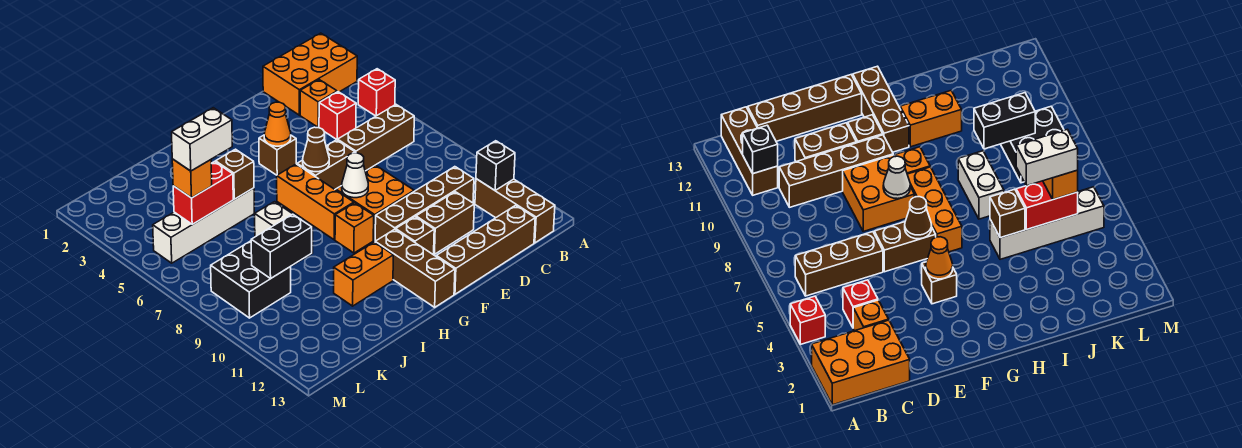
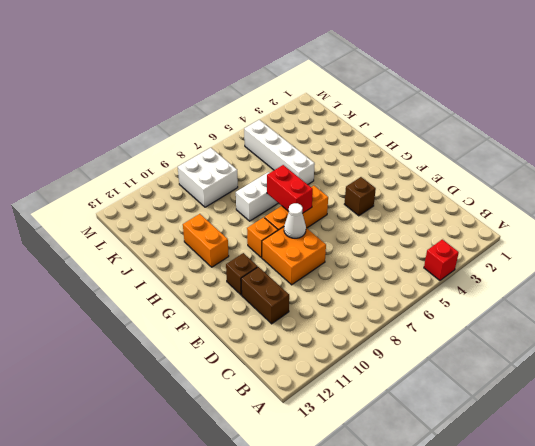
red 1x2 brick [267,165,313,213] -> red 1x2 brick moved to [173,162,233,224]
white 2x2 brick [178,148,238,207] -> black 2x2 brick [211,241,291,318]
none -> orange 2x3 brick [263,33,357,115]
none -> brown 1x3 brick [338,105,414,171]
none -> brown 1x3 brick [475,179,555,243]

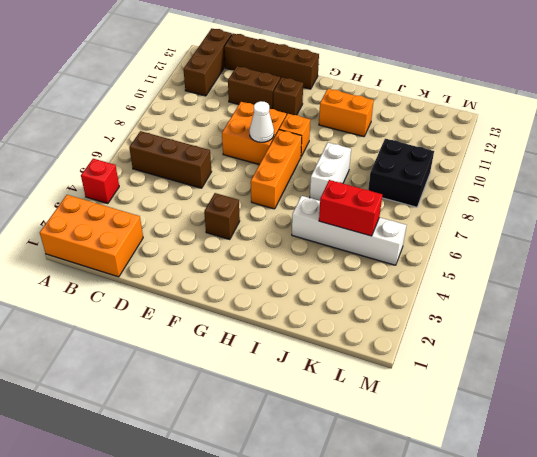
none -> orange 1x1 brick [300,80,337,127]
none -> red 1x1 brick [319,92,356,140]
none -> brown 1x4 brick [375,167,474,241]

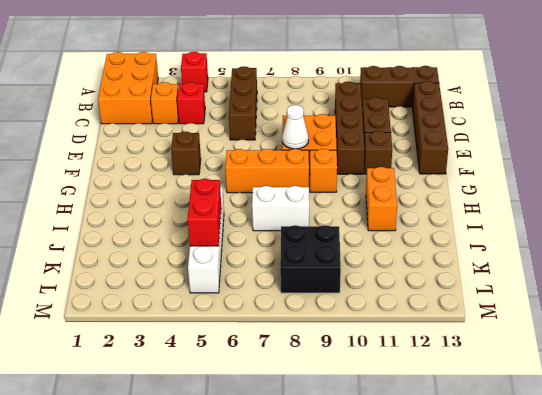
none -> brown 1x2 brick [297,140,355,189]
none -> brown 1x3 brick [375,229,455,307]
none -> black 1x1 brick [476,141,515,190]

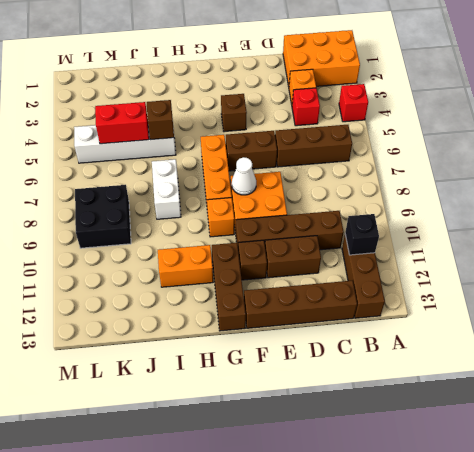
none -> orange 1x1 cone [264,102,291,146]
none -> brown 1x1 cone [303,127,329,172]
none -> black 1x2 brick [251,214,312,278]

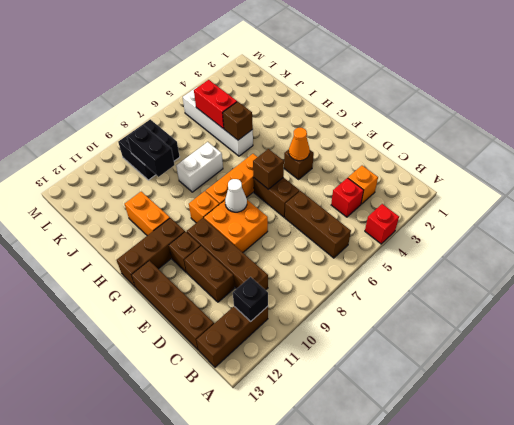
brown 1x1 brick [253,149,284,189] -> brown 1x1 cone [303,127,329,172]
none -> orange 2x3 brick [263,33,357,115]
none -> orange 1x1 brick [172,159,212,198]
none -> white 1x2 brick [172,108,232,171]

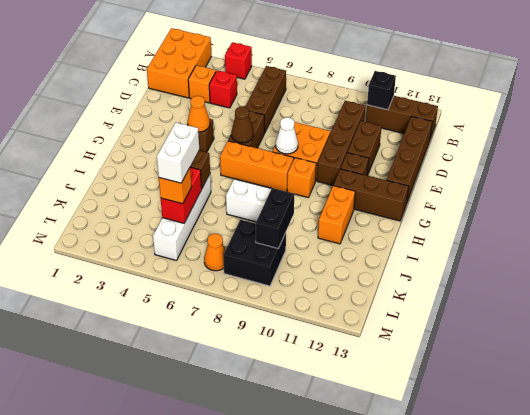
orange 1x1 cone [204,234,225,271] -> none

